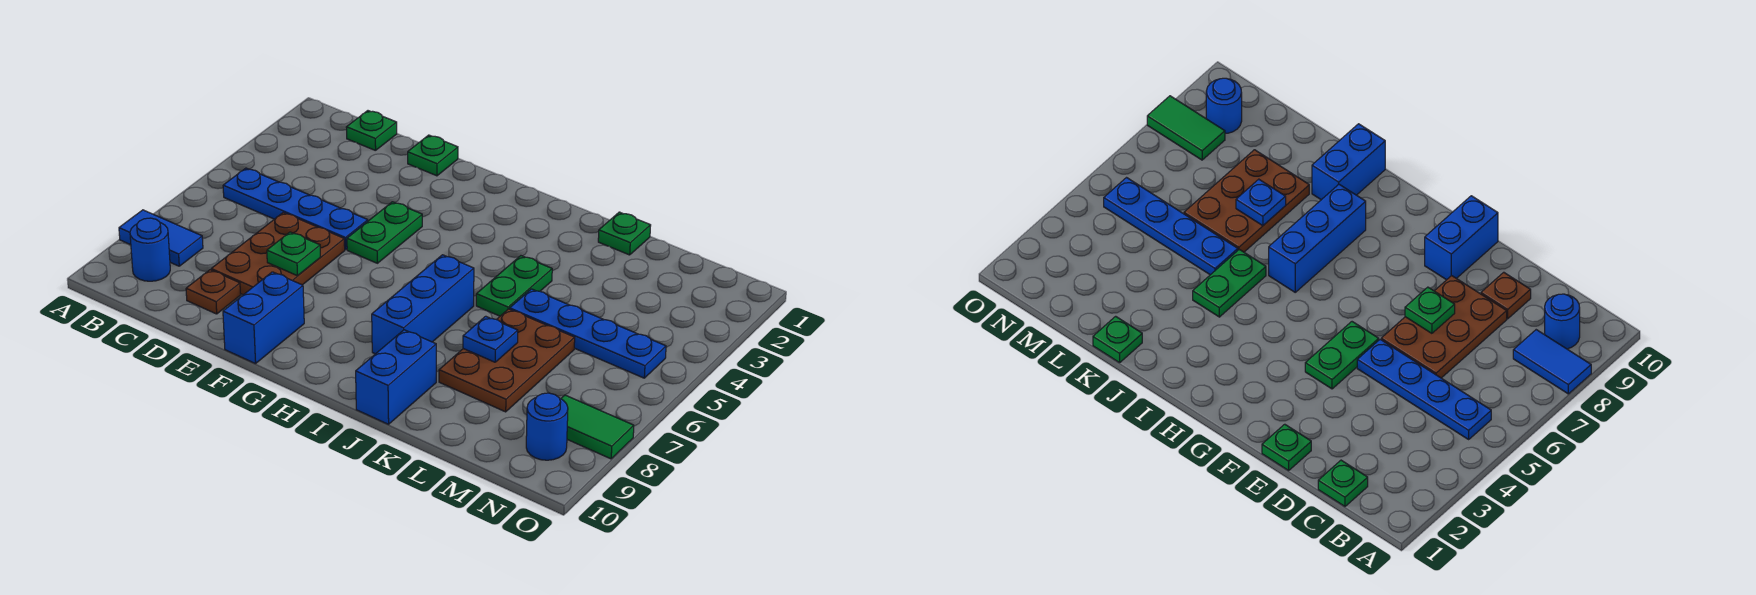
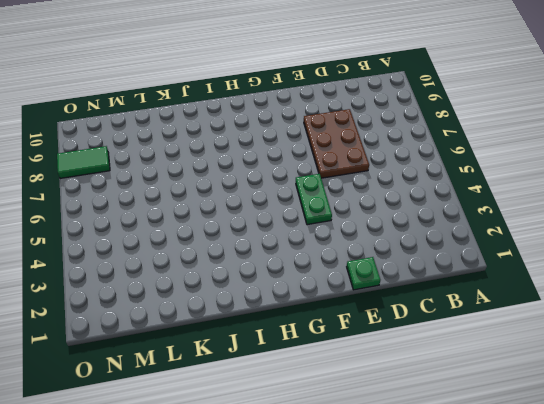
none -> blue 1x2 tile [119,210,203,266]
none -> blue 1x4 plate [223,168,368,250]
none -> blue 1x1 round brick [130,218,170,281]

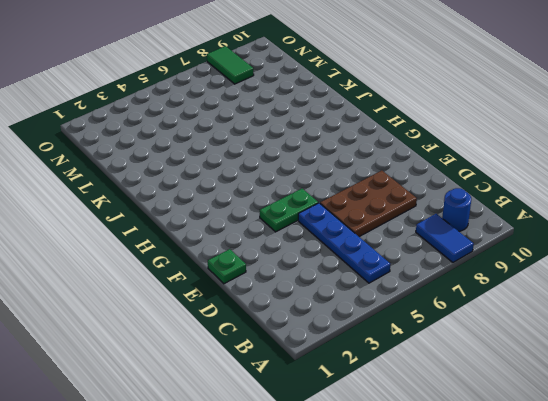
none -> green 1x1 plate [346,111,397,151]
none -> brown 1x1 plate [186,270,241,314]
none -> blue 1x2 brick [223,272,304,364]

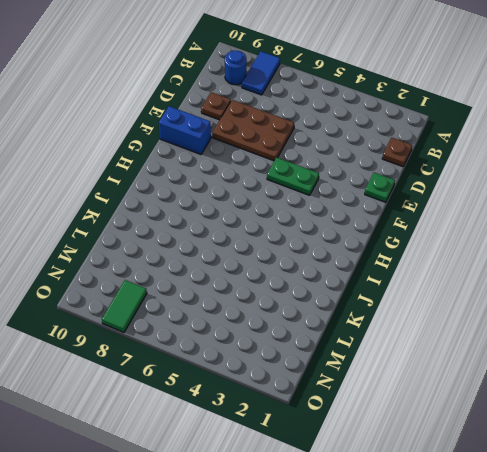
brown 1x1 plate [382,137,412,167] -> green 1x1 plate [346,111,397,151]
none -> blue 1x4 plate [223,168,368,250]
none -> blue 1x3 brick [372,255,474,354]
none -> green 1x2 plate [476,256,552,316]

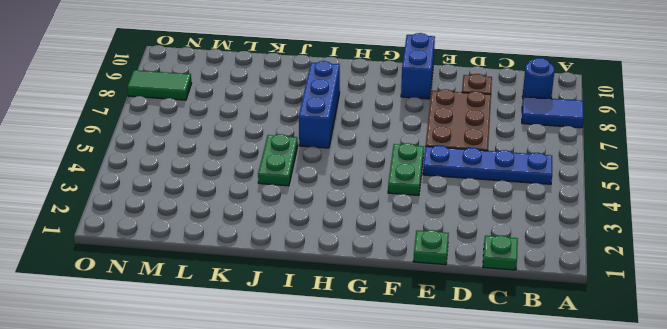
none -> blue 1x2 brick [356,330,436,424]
none -> green 1x1 plate [598,212,651,255]
none -> blue 1x4 plate [510,289,666,378]

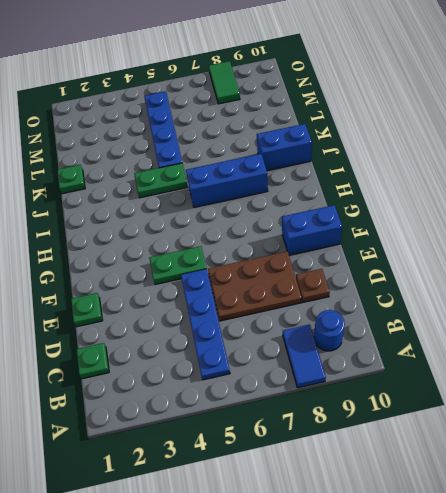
none -> brown 2x3 plate [439,309,575,412]
none -> blue 1x1 round brick [526,393,568,460]
none -> green 1x1 plate [267,232,320,276]

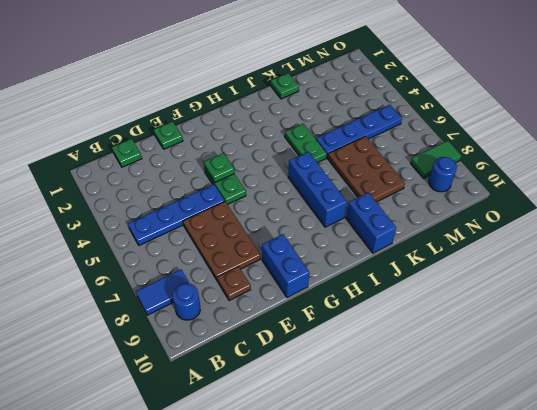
green 1x1 plate [204,153,234,182] -> green 1x1 plate moved to [267,232,320,276]
none -> blue 1x1 plate [463,316,518,362]

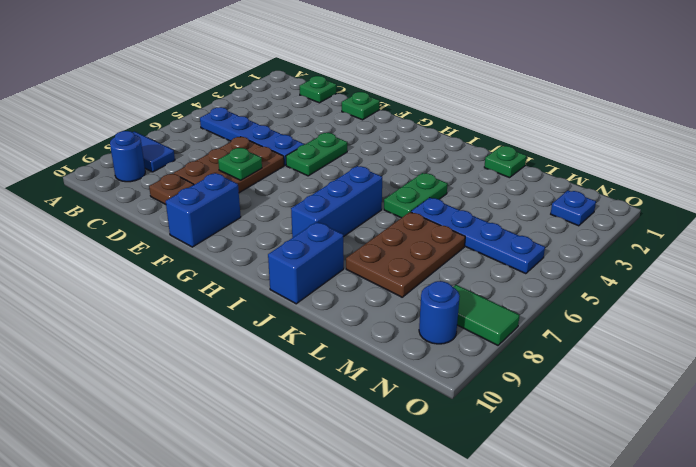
blue 1x1 plate [551,190,596,226] -> blue 1x1 plate moved to [463,316,518,362]

